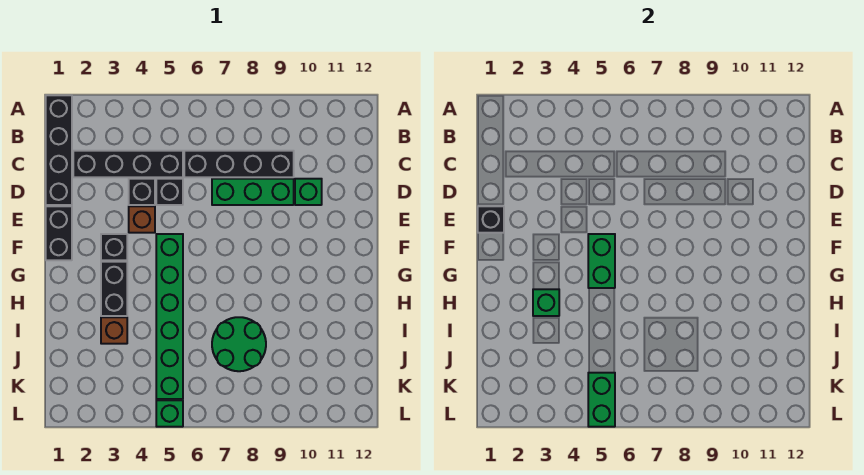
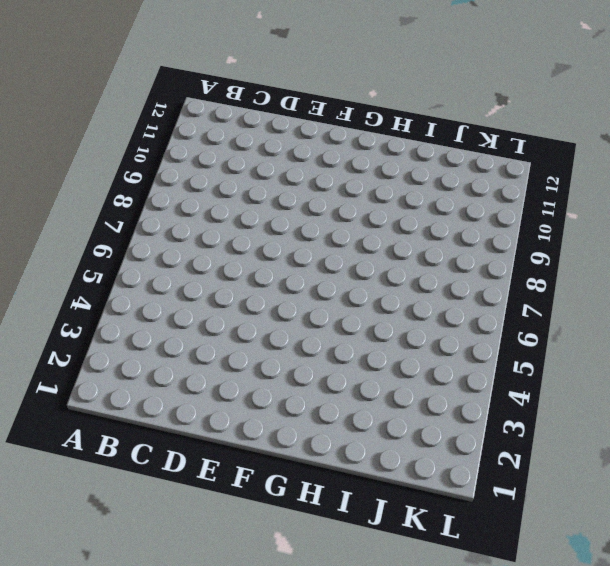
none -> black 1x4 brick [46,95,72,205]
none -> black 1x4 brick [73,151,183,177]
none -> black 1x4 brick [184,151,294,177]

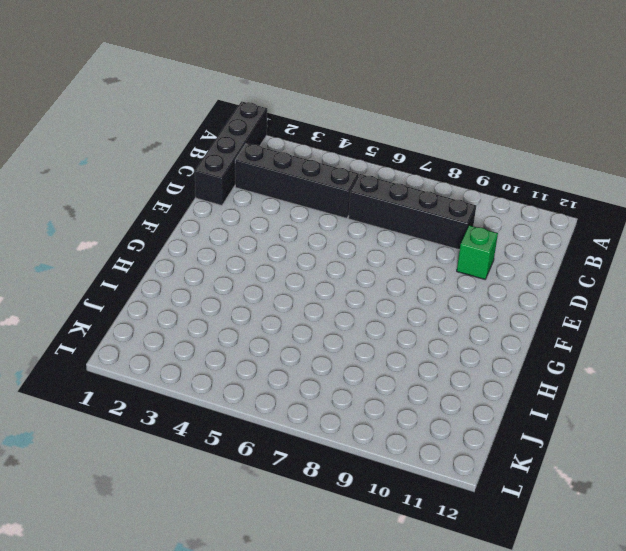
none -> black 1x1 brick [129,179,155,205]
none -> black 1x1 brick [156,179,183,205]
none -> green 1x3 brick [212,179,294,205]

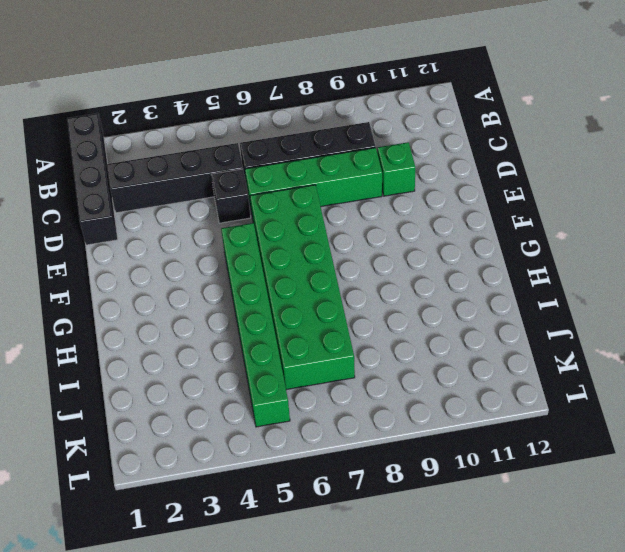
green 1x4 brick [245,148,382,213] -> green 1x3 brick [212,179,294,205]
green 2x6 brick [250,185,355,390] -> green 2x2 round brick [212,317,266,371]
none -> black 1x1 brick [129,179,155,205]
none -> black 1x2 brick [46,206,72,260]
none -> brown 1x1 brick [129,206,155,233]

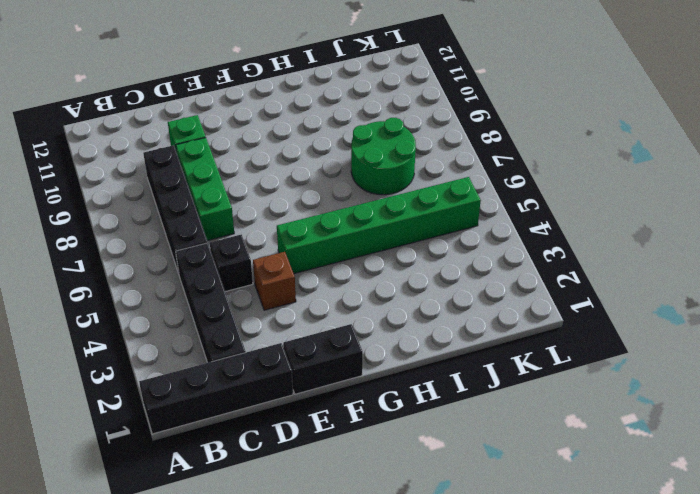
none -> black 1x1 brick [129,179,155,205]
none -> black 1x1 brick [101,234,127,260]
none -> black 1x2 brick [101,262,127,316]

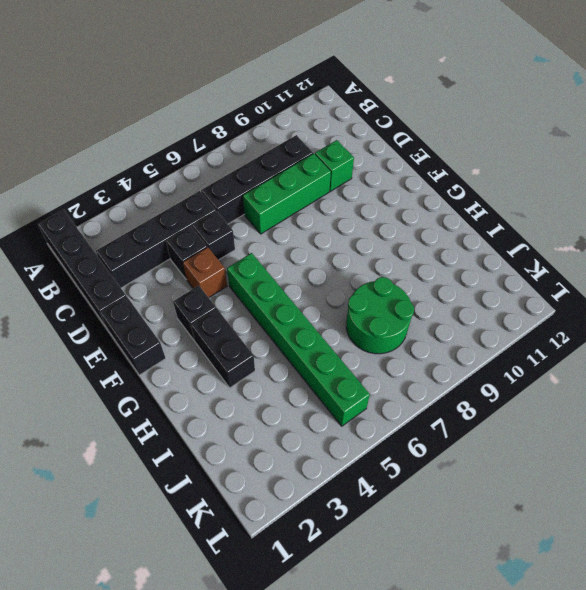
none -> brown 1x1 brick [101,317,127,344]
none -> green 1x1 brick [156,400,183,427]
none -> black 1x1 brick [478,206,504,233]

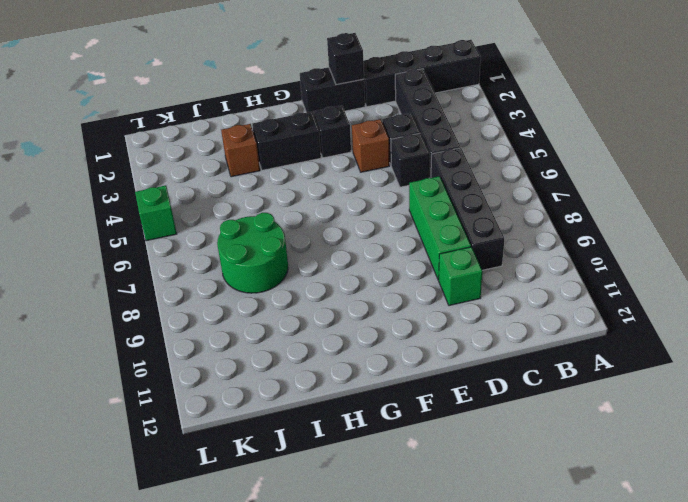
none -> green 1x6 brick [156,234,183,399]
none -> green 1x2 brick [588,234,615,288]
none -> green 1x1 brick [533,289,559,316]

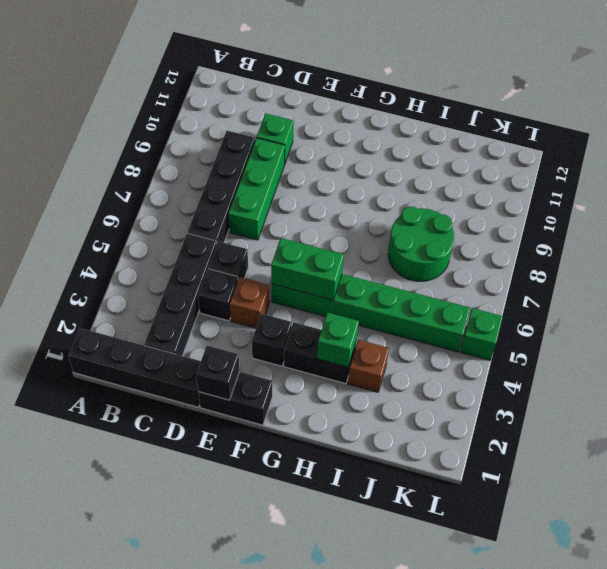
none -> green 1x2 brick [588,373,615,427]

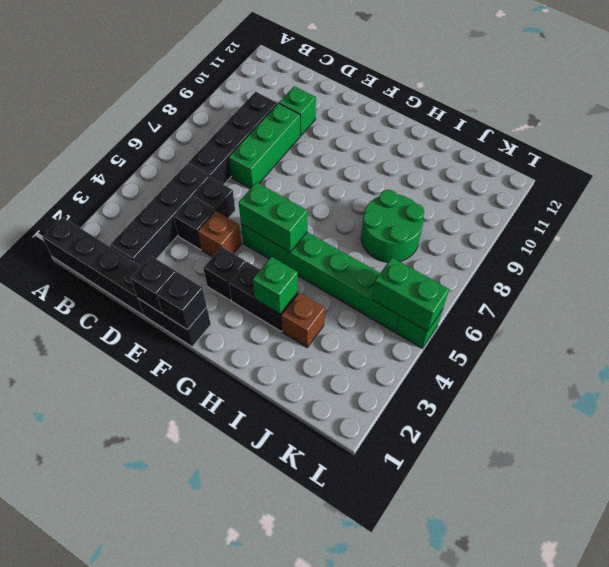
black 1x1 brick [157,272,207,330] -> none

